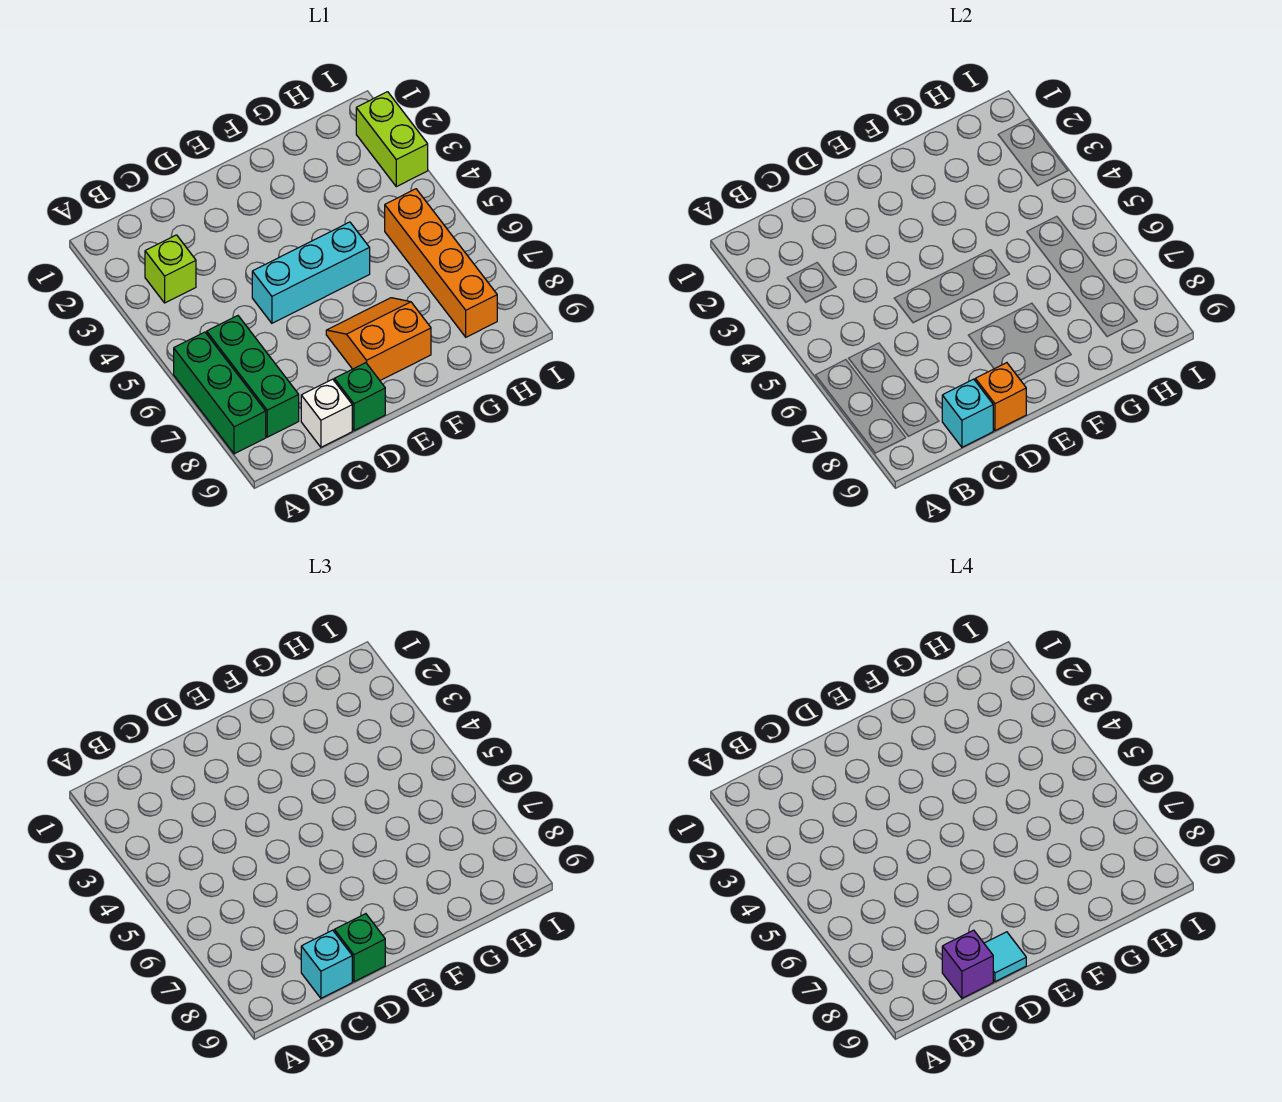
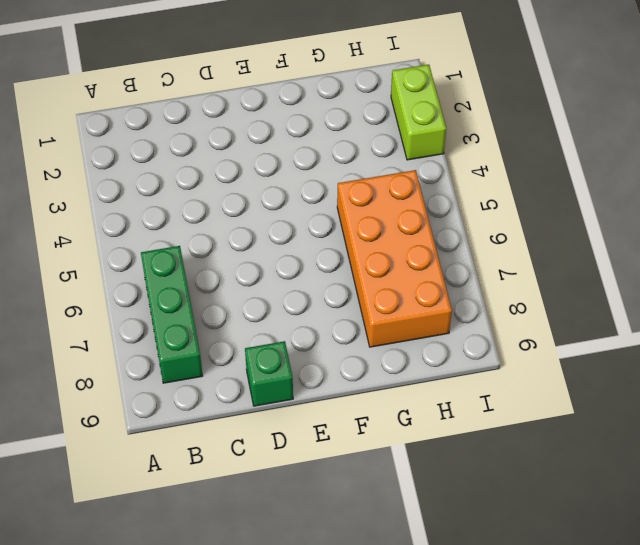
orange 2x4 brick [337,170,452,347] -> orange 1x4 brick [385,189,497,337]
none -> green 1x3 brick [174,332,266,454]
none -> lime 1x1 brick [145,235,196,303]
none -> white 1x1 brick [301,379,352,447]

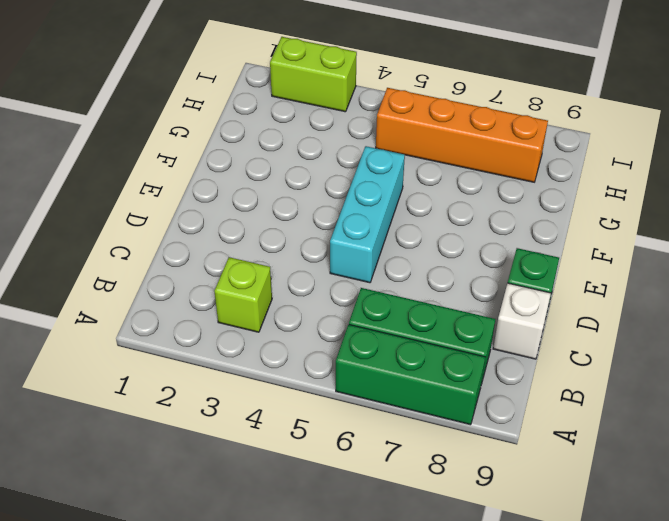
none -> orange 2x2 slope [326,298,431,380]
none -> cyan 1x1 brick [942,379,993,447]
none -> orange 1x1 brick [975,363,1026,431]

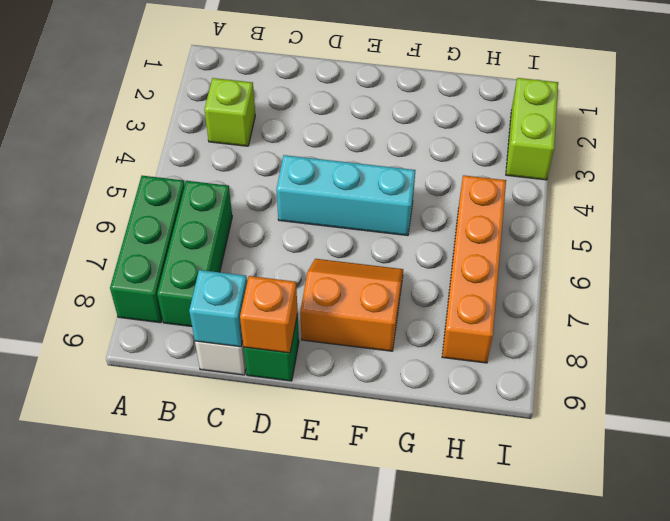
none -> cyan 1x1 brick [301,930,352,998]
none -> green 1x1 brick [334,914,385,982]
none -> purple 1x1 brick [942,930,993,998]

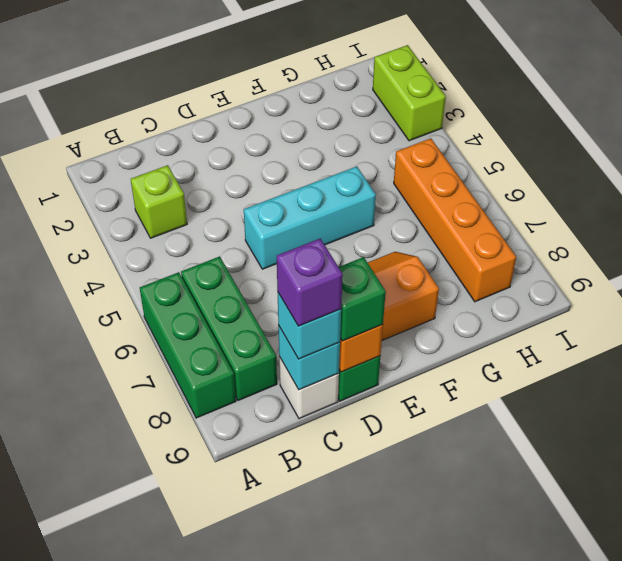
none -> cyan 1x1 tile [984,932,1026,982]

